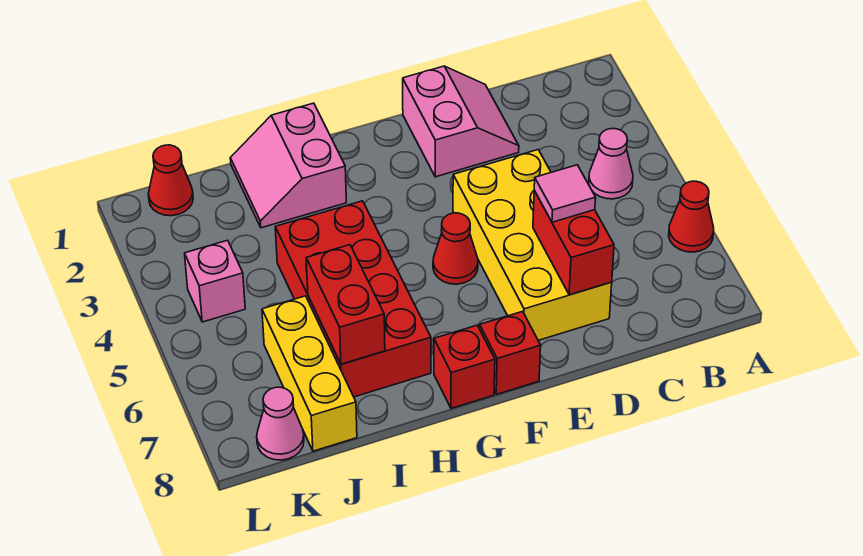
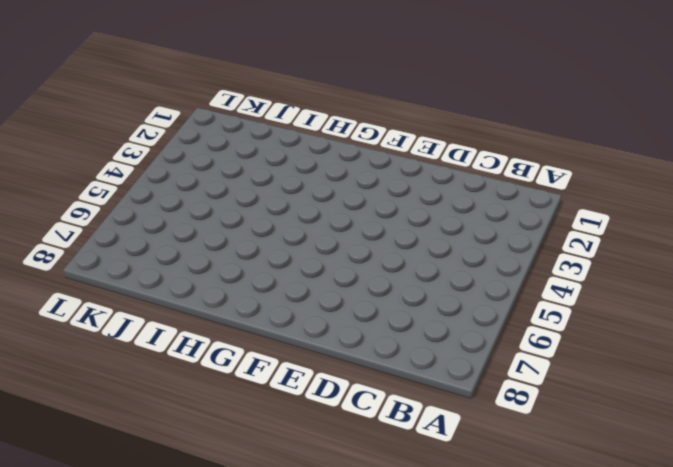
none -> red 1x1 cone [669,181,714,252]
none -> pink 1x1 cone [589,129,633,199]
none -> pink 2x2 slope [403,66,519,177]

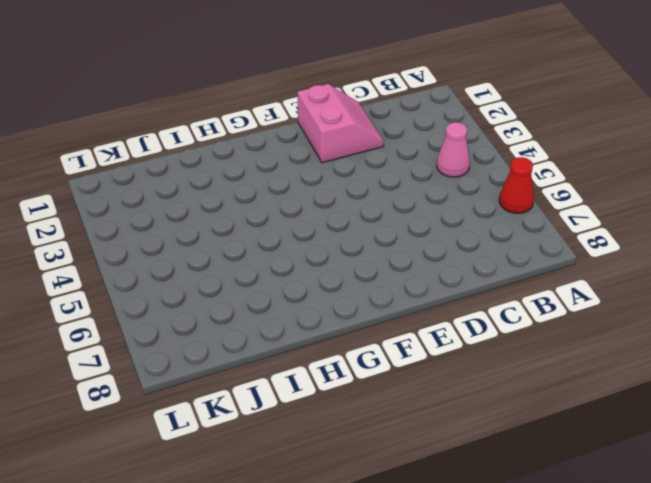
none -> yellow 2x4 brick [453,150,612,340]
none -> red 1x1 cone [433,213,478,284]
none -> red 1x1 brick [480,311,541,394]

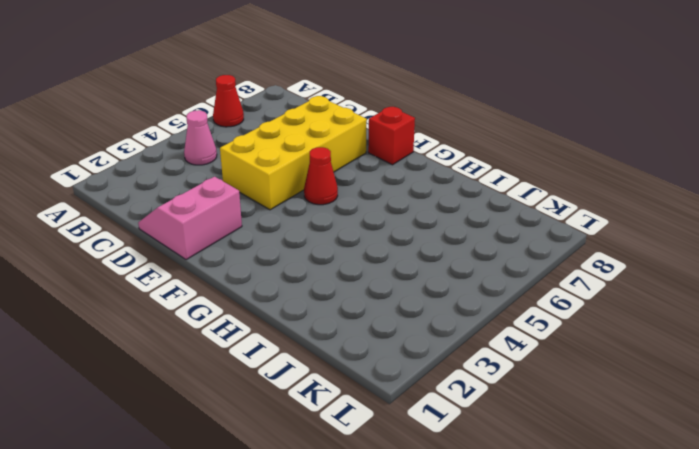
none -> red 1x1 brick [434,325,495,408]
none -> pink 2x2 slope [230,103,346,228]
none -> red 2x4 brick [275,201,431,397]

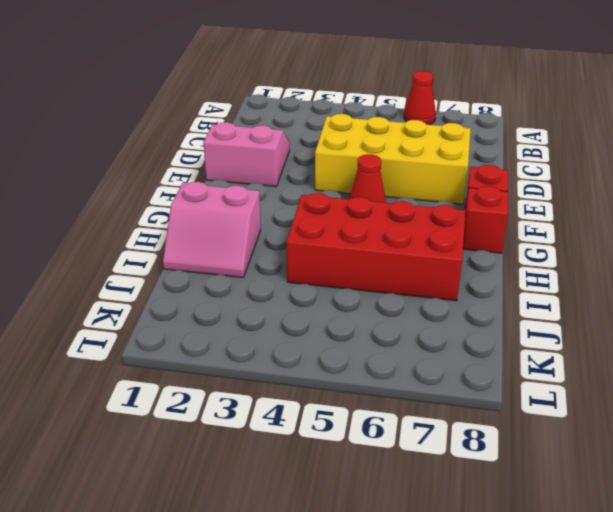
none -> pink 1x1 cone [589,129,633,199]
none -> yellow 1x3 brick [262,296,357,451]
none -> red 1x1 cone [148,145,193,216]

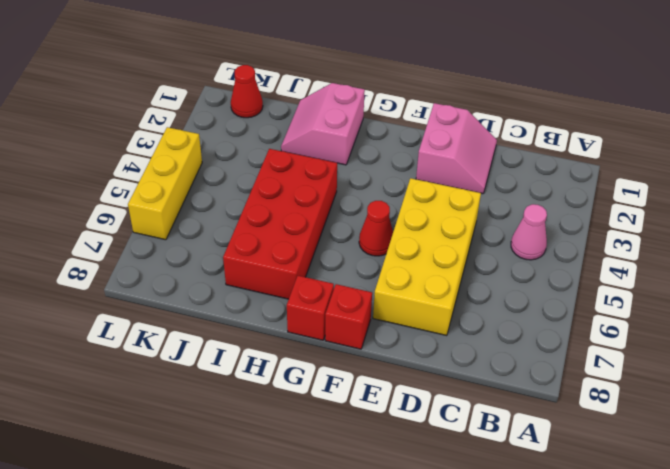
yellow 1x3 brick [128,127,202,240] -> yellow 1x3 brick moved to [262,296,357,451]
none -> red 1x1 cone [669,181,714,252]
none -> pink 1x1 brick [185,240,245,322]
none -> pink 1x1 cone [257,387,304,460]

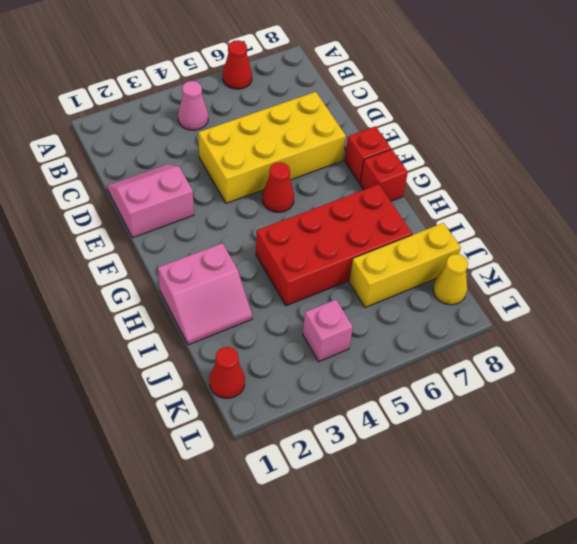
yellow 1x1 cone [433,254,468,305] -> pink 1x1 cone [257,387,304,460]
none -> red 1x2 brick [533,191,614,295]
none -> red 1x2 brick [306,245,385,364]
none -> pink 1x1 tile [534,165,596,222]

